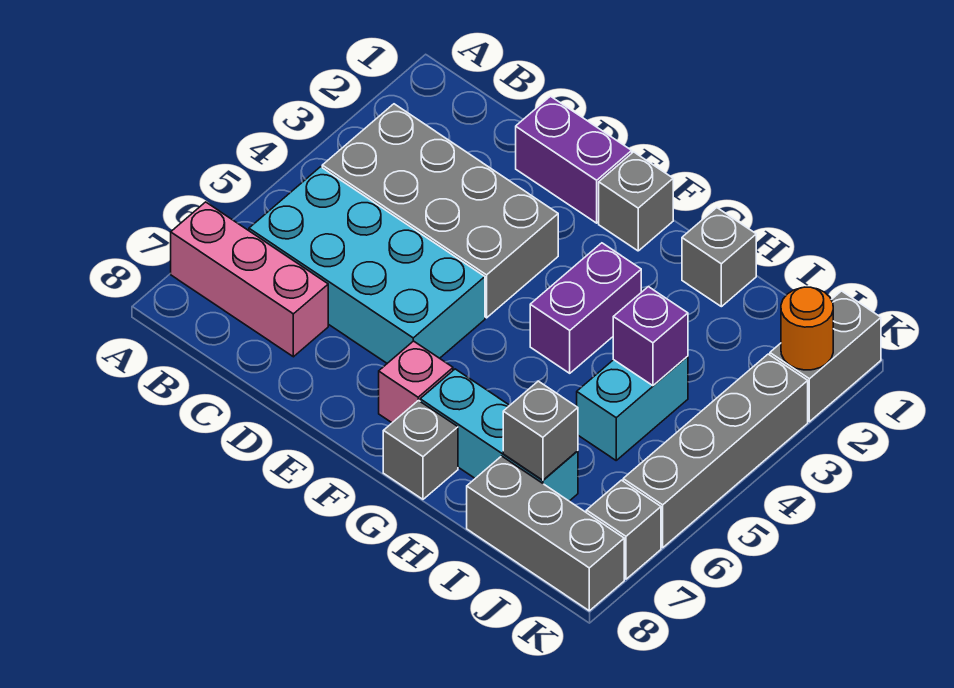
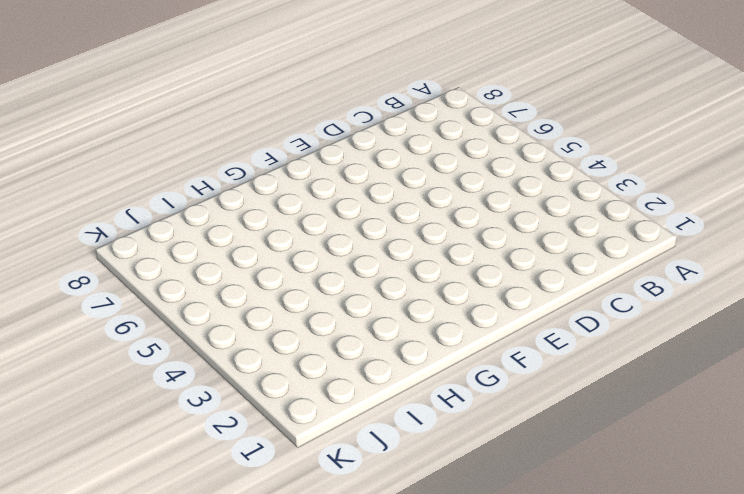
none -> pink 1x3 brick [171,202,328,357]
none -> grey 2x4 brick [322,104,558,318]
none -> cyan 2x4 brick [249,167,485,363]

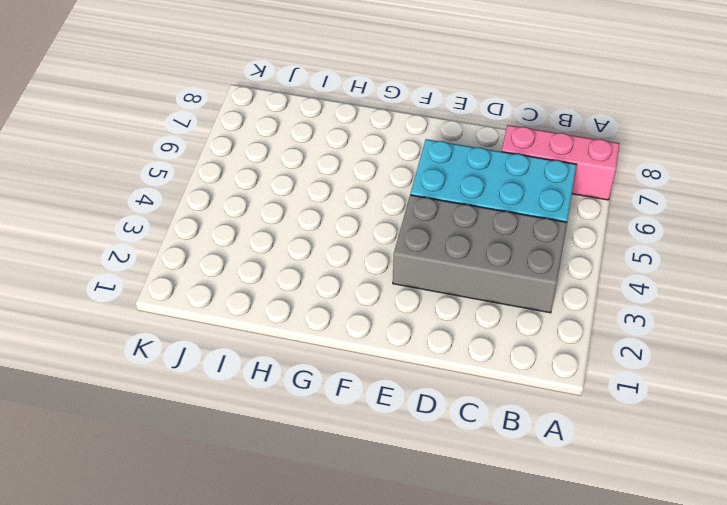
none -> purple 1x2 brick [516,96,632,223]
none -> grey 1x1 brick [599,152,673,251]
none -> pink 1x1 brick [379,341,453,423]

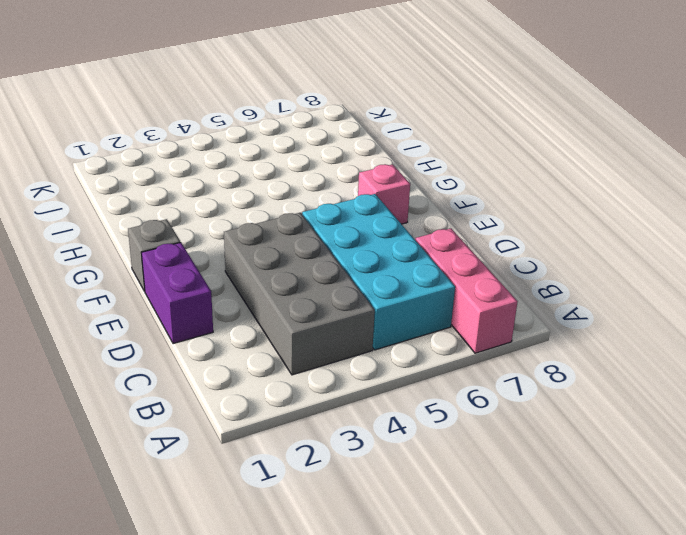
none -> purple 1x2 brick [530,243,641,373]
none -> cyan 1x3 brick [420,369,578,501]
none -> grey 1x1 brick [383,400,458,499]

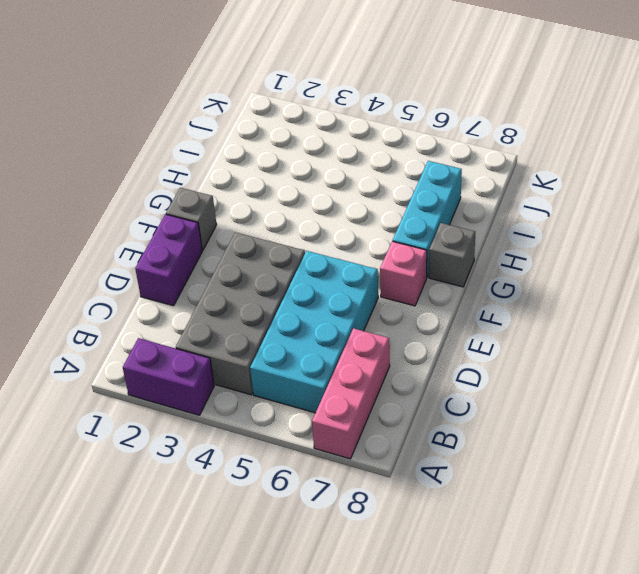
purple 1x2 brick [123,338,214,415] -> purple 1x2 brick moved to [530,243,641,373]
none -> grey 1x1 brick [682,208,756,307]
none -> cyan 1x2 brick [577,356,688,460]
none -> grey 1x3 brick [467,456,624,611]

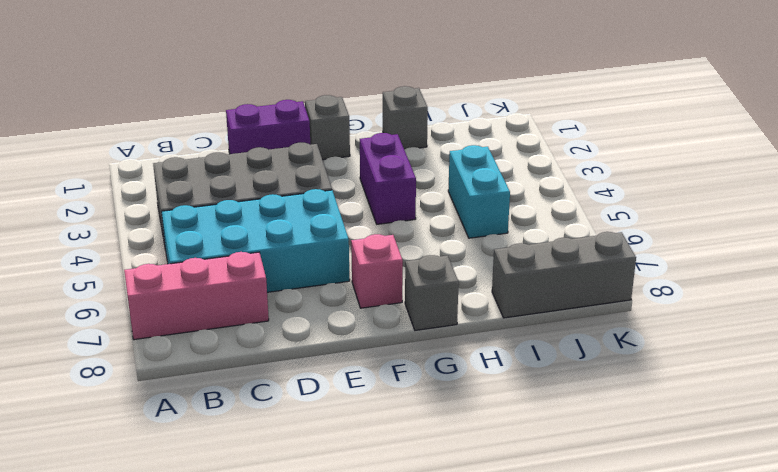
none -> cyan 1x3 brick [420,369,578,501]
none -> grey 1x2 brick [770,291,881,422]
none -> grey 1x4 brick [623,354,808,548]

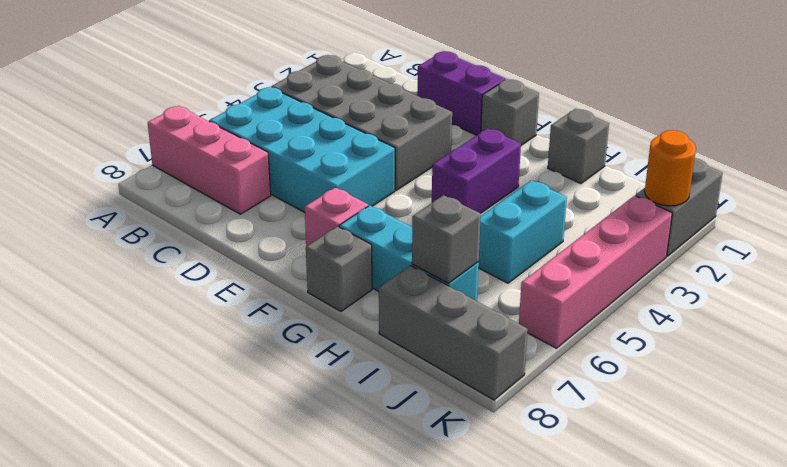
pink 1x4 brick [519,196,672,348] -> grey 1x4 brick [623,354,808,548]
none -> grey 1x1 brick [586,480,661,579]
none -> purple 1x1 brick [613,287,688,386]

